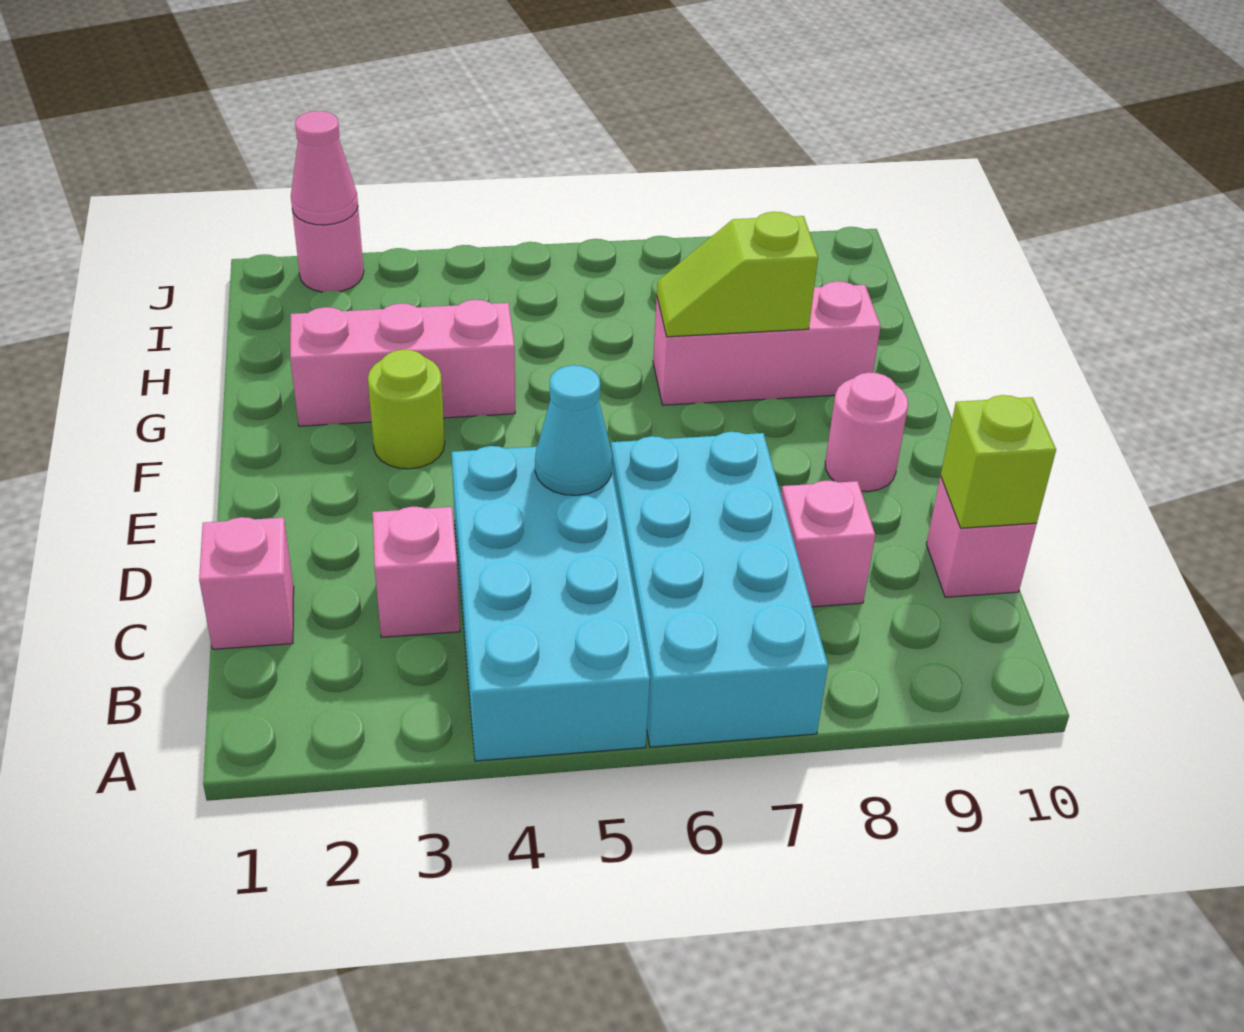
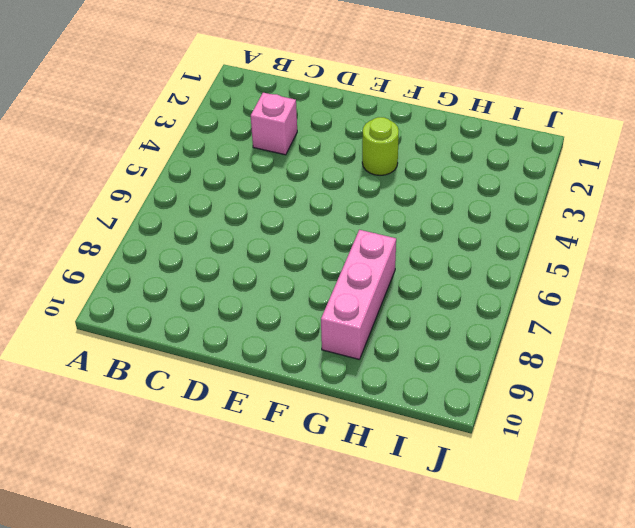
none -> cyan 2x4 brick [452,446,650,761]
none -> cyan 2x4 brick [611,432,828,747]
none -> pink 1x1 brick [199,517,294,649]

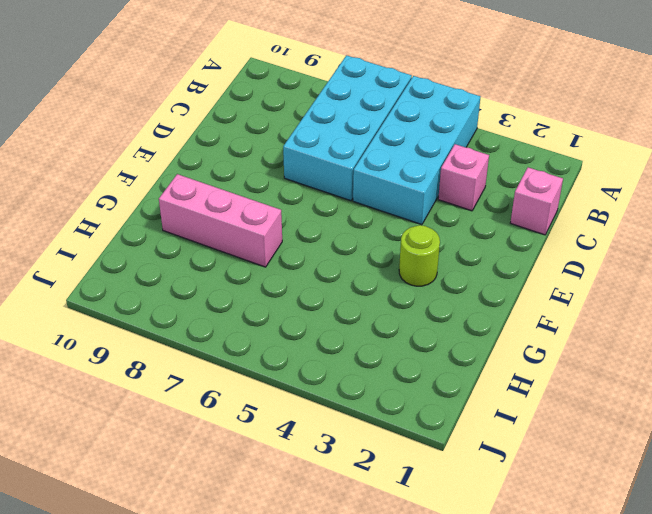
none -> pink 1x1 brick [781,481,875,607]
none -> pink 1x1 brick [926,476,1037,597]
none -> pink 1x1 round brick [825,372,908,492]

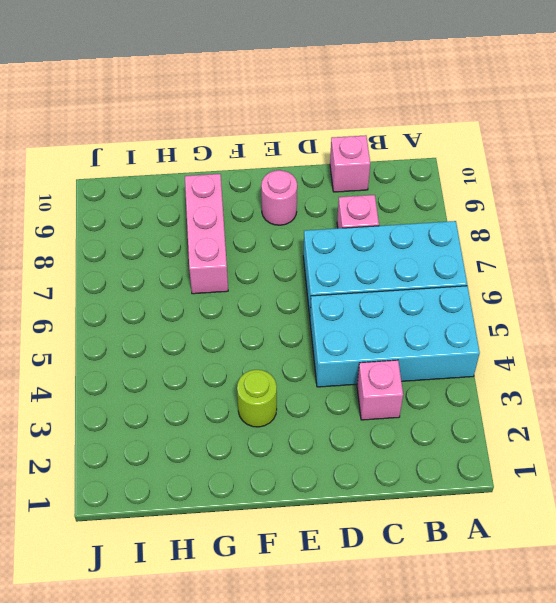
none -> pink 1x1 brick [199,517,294,649]
none -> pink 1x3 brick [290,300,515,426]
none -> pink 1x1 round brick [292,208,364,292]

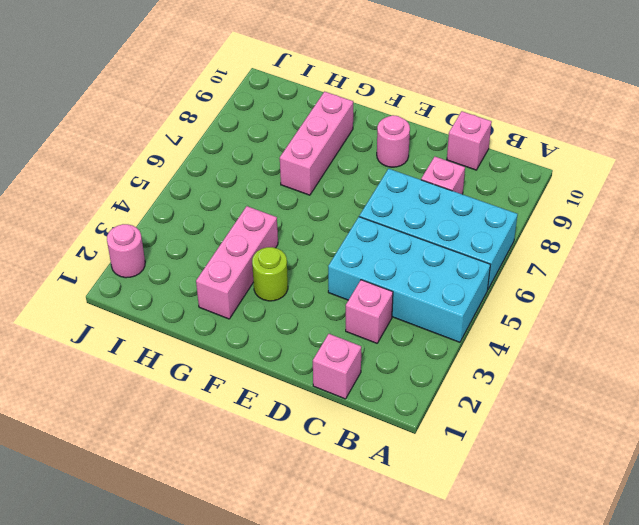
none -> lime 1x1 brick [941,395,1056,528]
none -> cyan 1x1 cone [535,365,612,495]
none -> lime 1x2 slope [657,212,818,337]

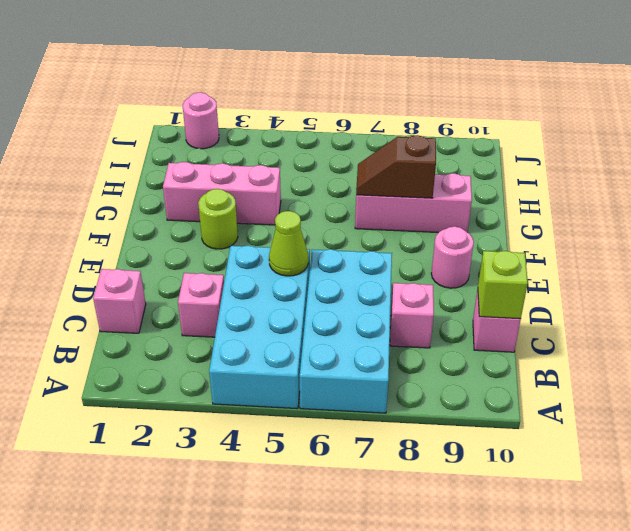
lime 1x1 cone [269,211,309,276] -> cyan 1x1 cone [535,365,612,495]
brown 1x2 slope [356,135,436,198] -> lime 1x2 slope [657,212,818,337]
none -> pink 1x1 cone [291,111,358,225]

